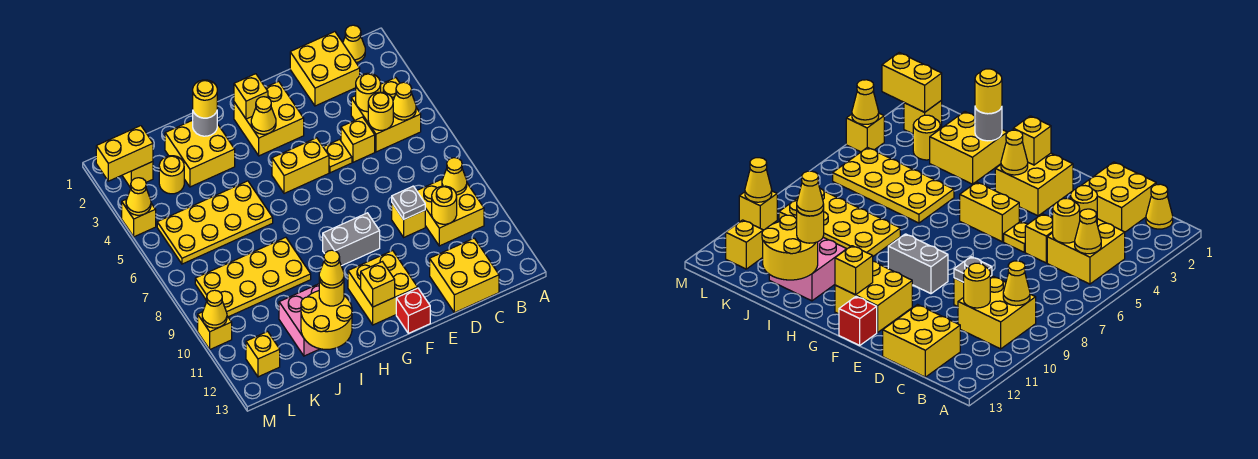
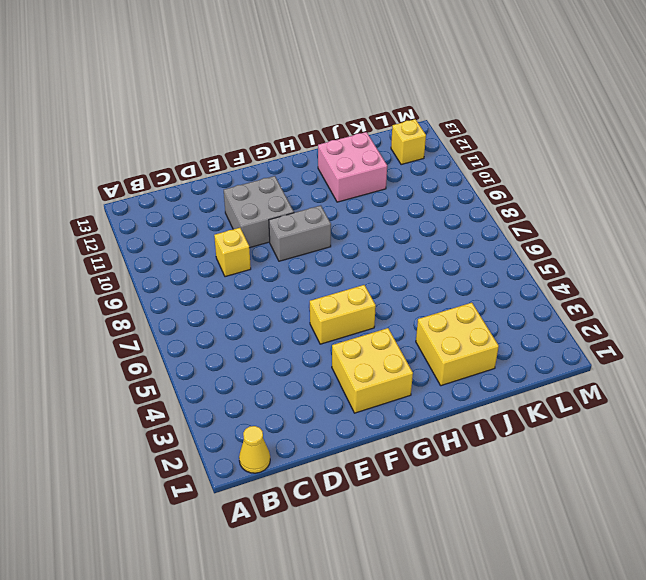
grey 2x2 brick [224,176,294,248] -> yellow 2x2 brick [348,251,418,325]
none -> yellow 2x2 brick [351,78,421,152]
none -> yellow 2x2 brick [417,179,484,246]
none -> yellow 2x2 brick [290,32,360,106]
none -> yellow 2x2 brick [430,238,499,313]

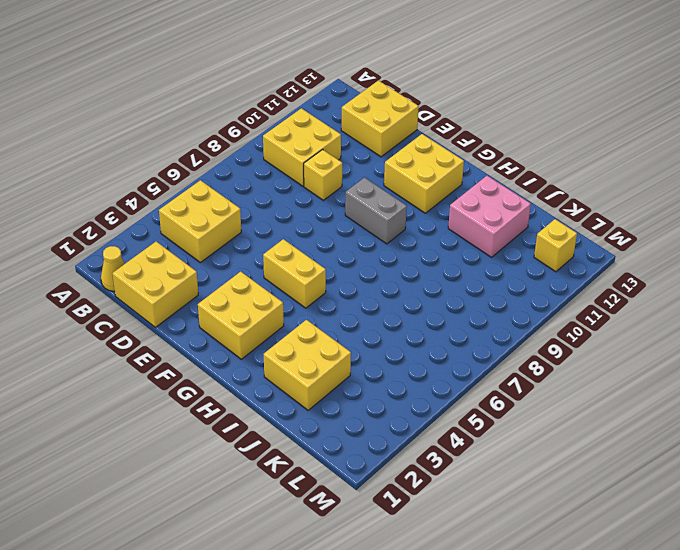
none -> yellow 1x1 brick [341,117,375,162]
none -> yellow 1x1 plate [323,139,352,173]
none -> red 1x1 brick [396,288,430,333]
none -> yellow 2x4 plate [157,181,273,264]

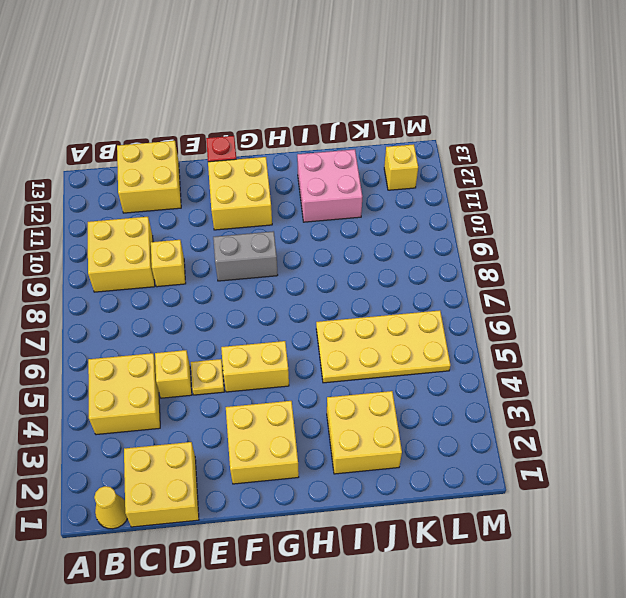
none -> yellow 2x4 plate [195,237,311,317]
none -> yellow 1x1 round brick [159,156,184,194]
none -> yellow 1x1 brick [122,162,153,188]
none -> yellow 1x1 brick [122,199,156,237]

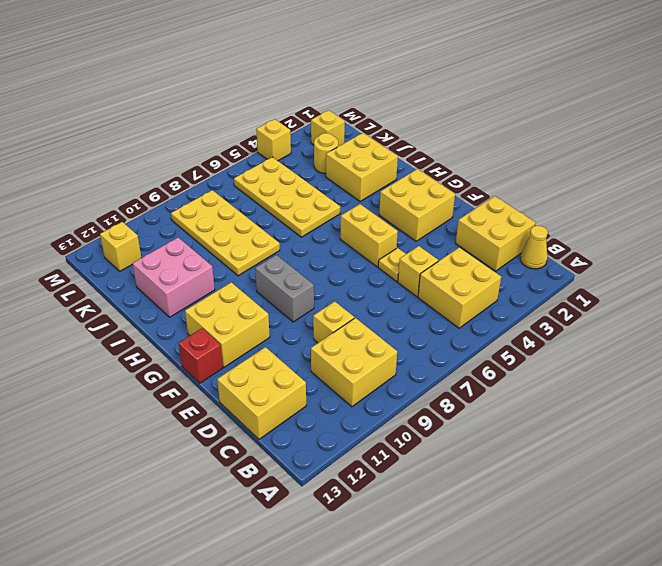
none -> yellow 1x1 brick [198,312,232,349]
none -> yellow 1x1 cone [393,82,416,120]
none -> yellow 1x1 cone [442,158,467,195]
none -> yellow 1x1 round brick [356,73,381,112]

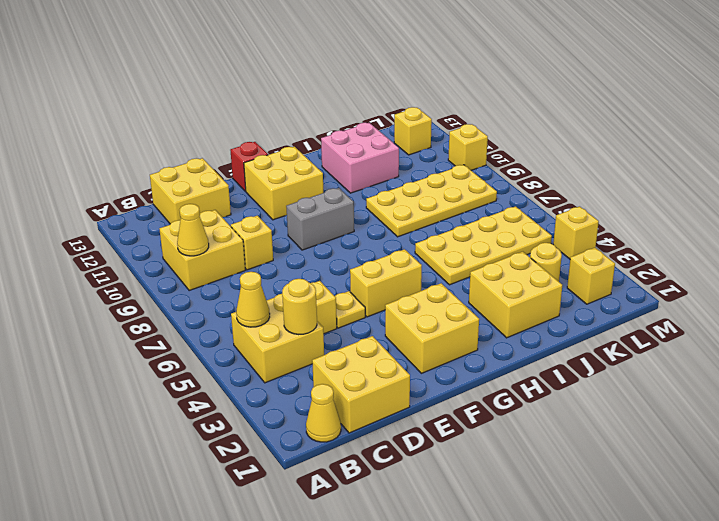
none -> yellow 1x1 round brick [368,92,393,130]
none -> yellow 1x1 round brick [432,186,457,224]
none -> grey 1x1 plate [392,186,425,219]
none -> yellow 1x1 brick [234,74,268,119]

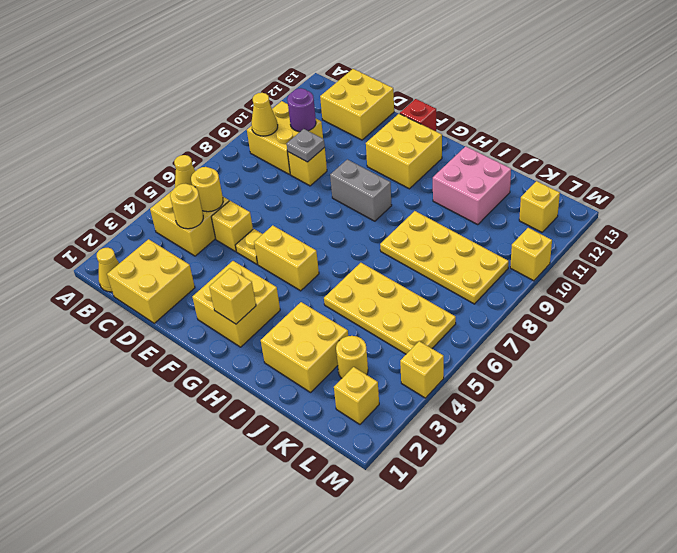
purple 1x1 round brick [287,88,316,132] -> yellow 1x1 round brick [432,186,457,224]
none -> yellow 1x1 cone [251,97,276,134]
none -> yellow 1x1 brick [361,262,395,307]
none -> grey 1x1 round brick [193,112,217,136]
none -> yellow 2x2 round brick [301,291,352,349]

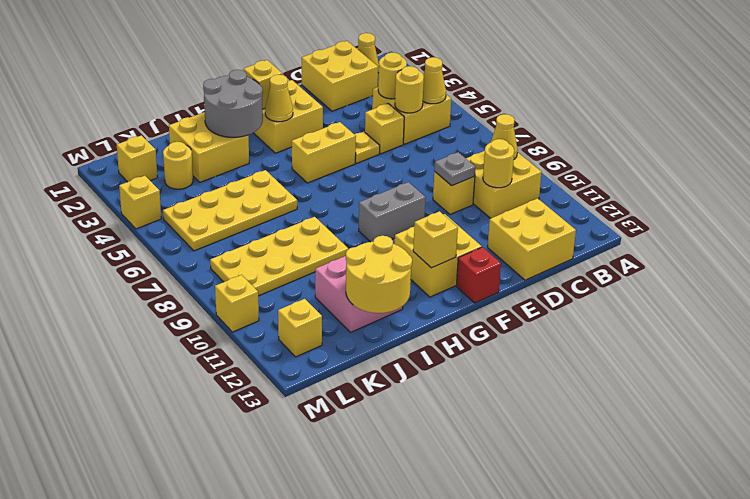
grey 2x2 round brick [203,70,263,137] -> grey 1x1 round brick [193,112,217,136]
none -> yellow 1x2 brick [96,126,153,181]
none -> yellow 1x1 cone [126,178,151,215]
none -> yellow 1x1 cone [202,290,227,328]
none -> yellow 1x1 round brick [193,80,217,118]

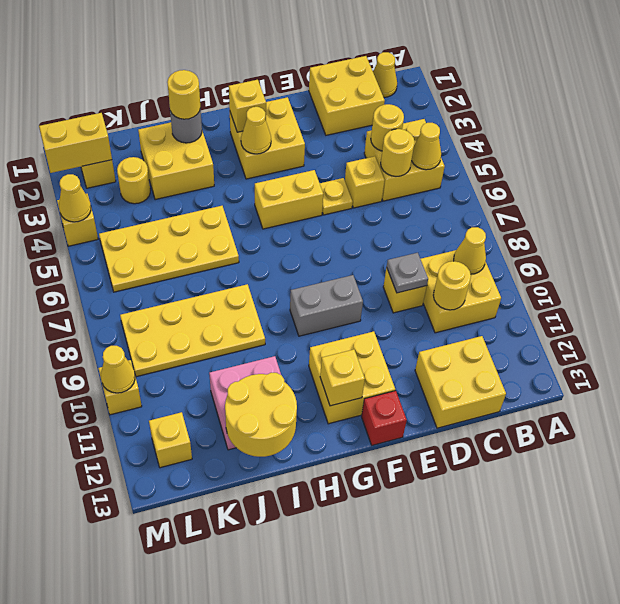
none -> yellow 1x1 round brick [319,280,344,306]
none -> yellow 1x1 cone [319,250,344,288]

